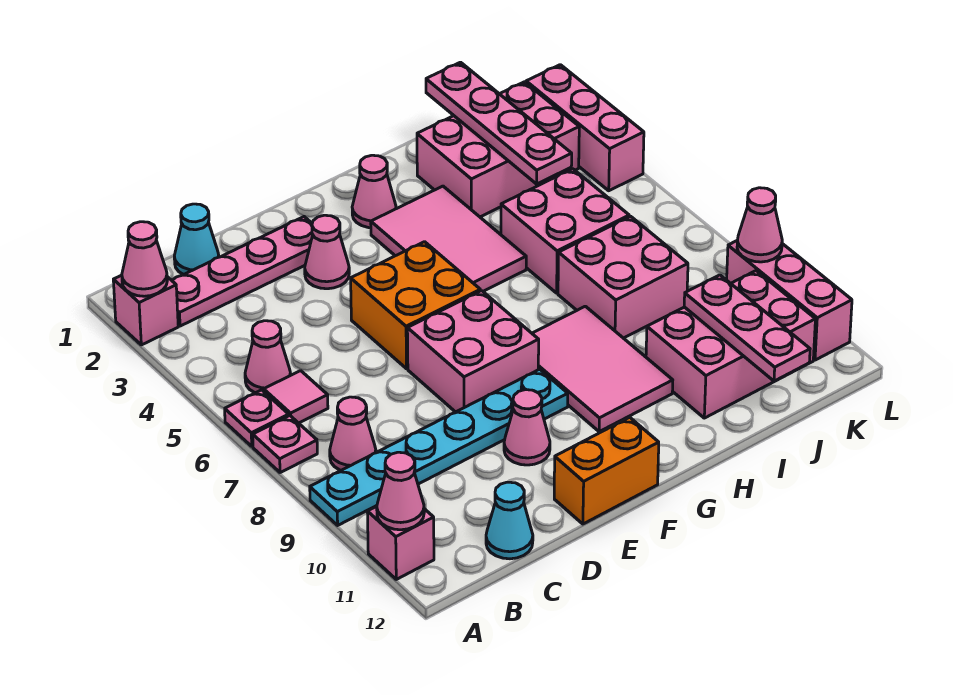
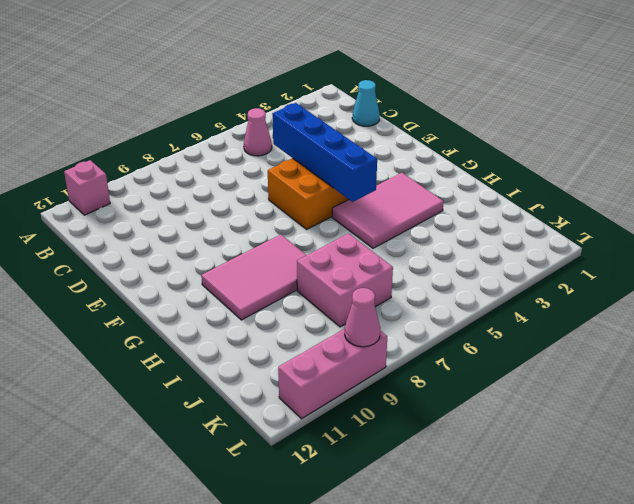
blue 1x4 brick [272,103,377,202] -> none
none -> pink 1x1 brick [113,275,178,345]
none -> pink 1x1 plate [225,390,289,446]
none -> pink 1x1 plate [253,416,317,473]
none -> cyan 1x6 plate [310,369,568,525]

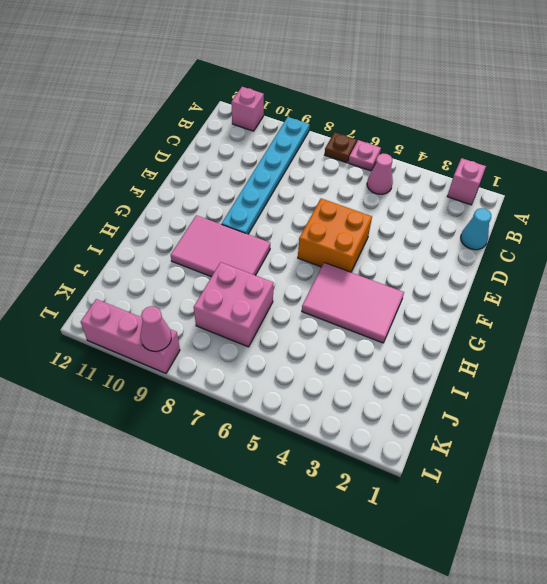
brown 1x1 plate [325,132,357,163] -> pink 1x1 plate [253,416,317,473]
none -> pink 1x4 plate [172,217,313,326]
none -> pink 1x1 tile [264,371,328,423]
none -> pink 1x1 cone [330,397,376,470]
none -> cyan 1x1 cone [486,482,533,559]

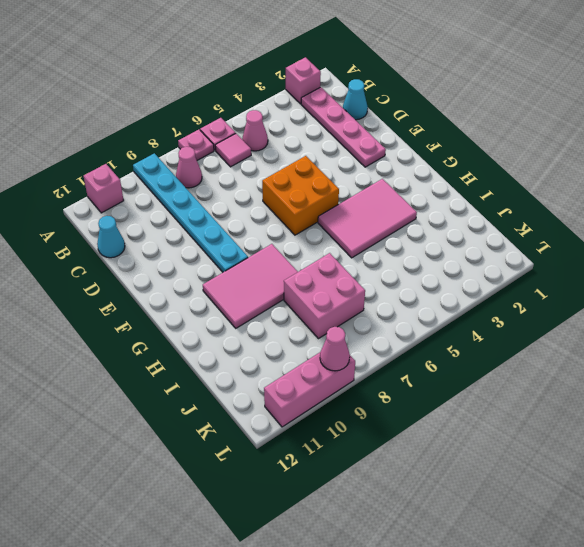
none -> pink 1x1 cone [305,215,349,289]
none -> pink 2x2 brick [407,291,539,412]
none -> pink 1x1 cone [504,390,550,465]
none -> orange 1x2 brick [554,417,659,524]

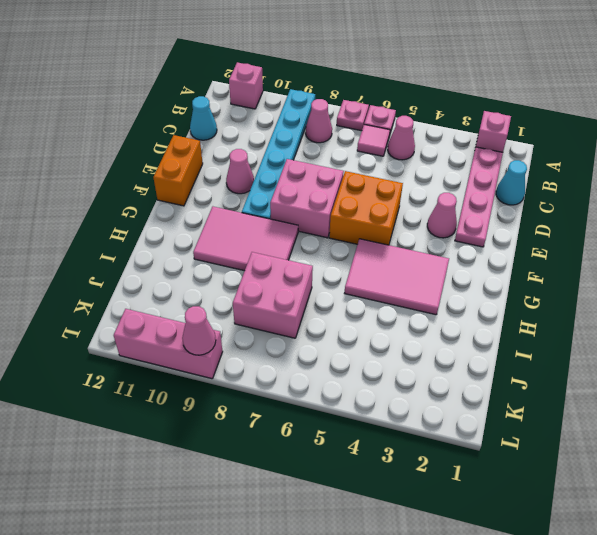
none -> pink 1x1 cone [352,155,396,228]
none -> pink 2x3 brick [417,82,579,217]
none -> pink 2x2 brick [501,169,629,293]
none -> pink 2x3 brick [646,271,815,418]

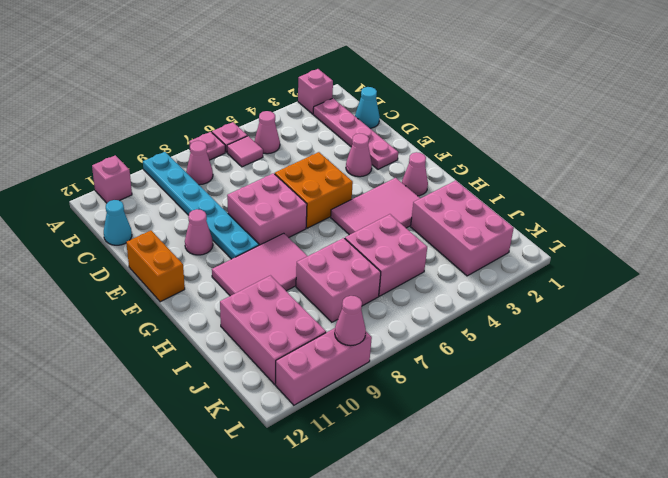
none -> pink 1x3 brick [526,65,644,191]
none -> pink 1x1 cone [122,222,167,296]
none -> pink 1x1 cone [377,452,424,530]
none -> pink 1x4 plate [426,62,572,184]

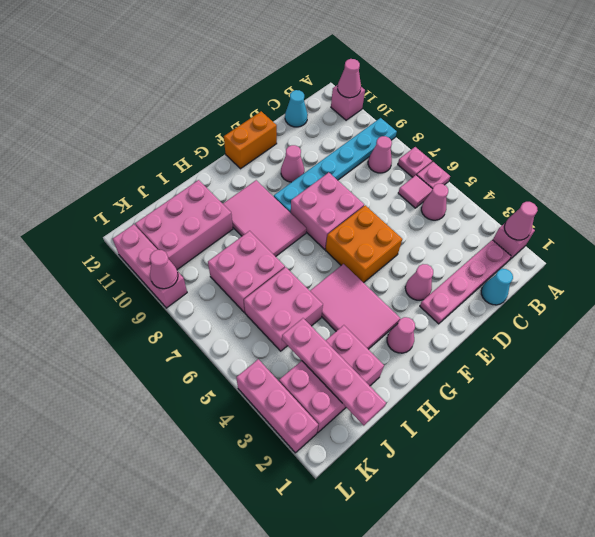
none -> pink 1x3 plate [684,275,810,381]

